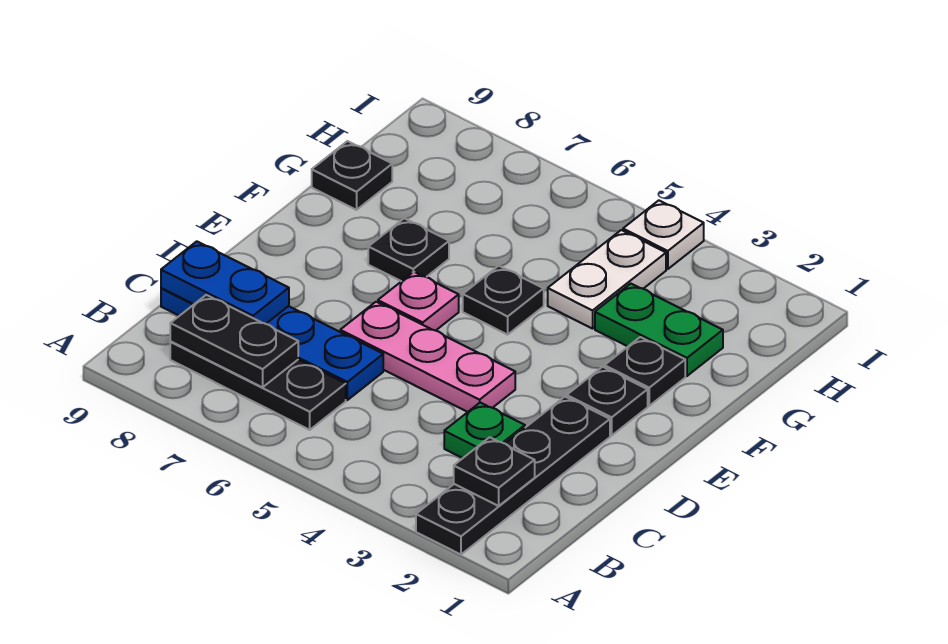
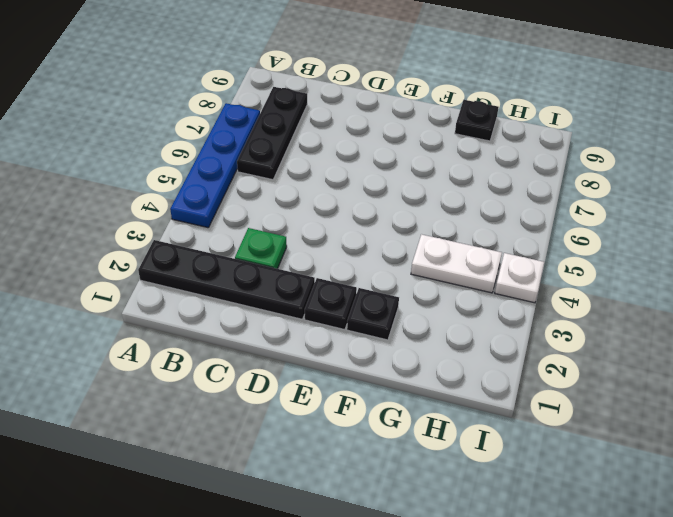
blue 1x4 plate [170,103,260,228] -> blue 1x4 plate moved to [161,288,383,400]
none -> pink 1x3 plate [340,302,515,412]
none -> pink 1x1 plate [378,272,459,331]
none -> black 1x1 plate [463,266,544,335]

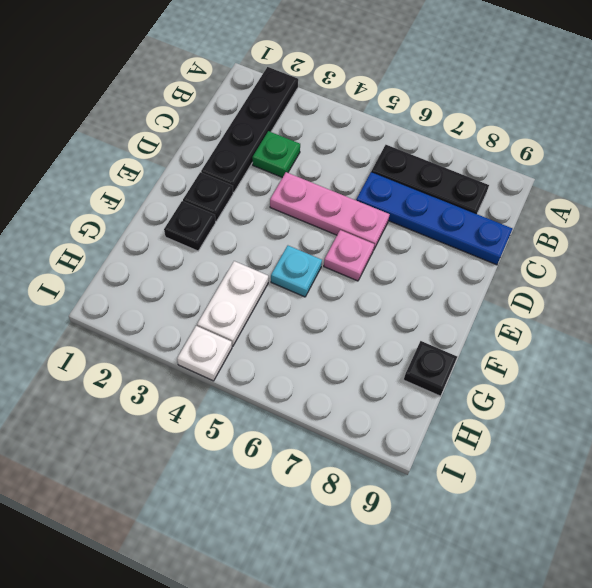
cyan 1x1 plate [271,246,322,297] -> black 1x1 plate [463,266,544,335]
none -> black 1x1 plate [368,218,449,281]
none -> green 1x2 plate [595,284,723,376]
none -> black 1x1 plate [454,437,535,506]

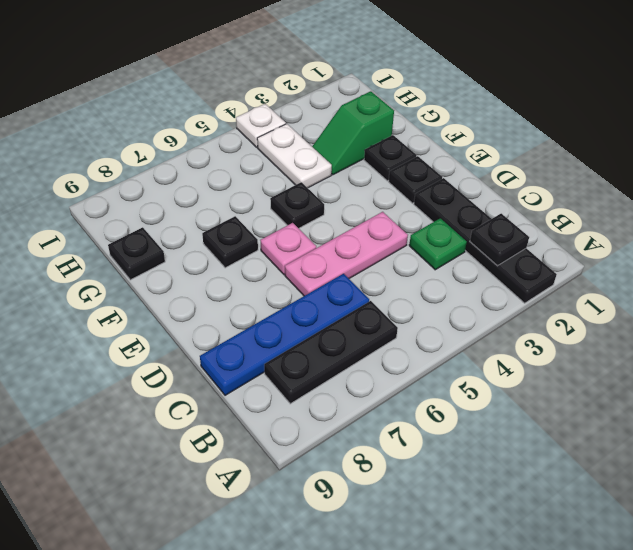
green 1x2 slope [312,91,394,175] -> green 1x2 plate [595,284,723,376]
none -> black 1x2 plate [170,295,298,387]
none -> blue 1x2 plate [161,241,289,324]

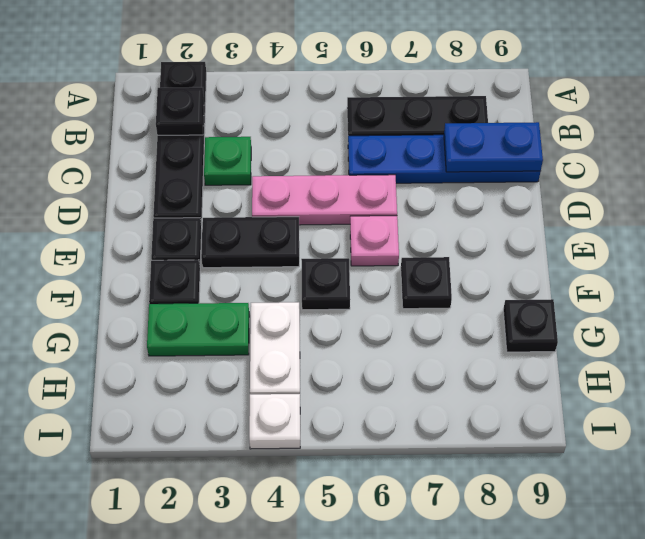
black 1x2 plate [201,217,299,268] -> black 1x2 plate moved to [170,295,298,387]

